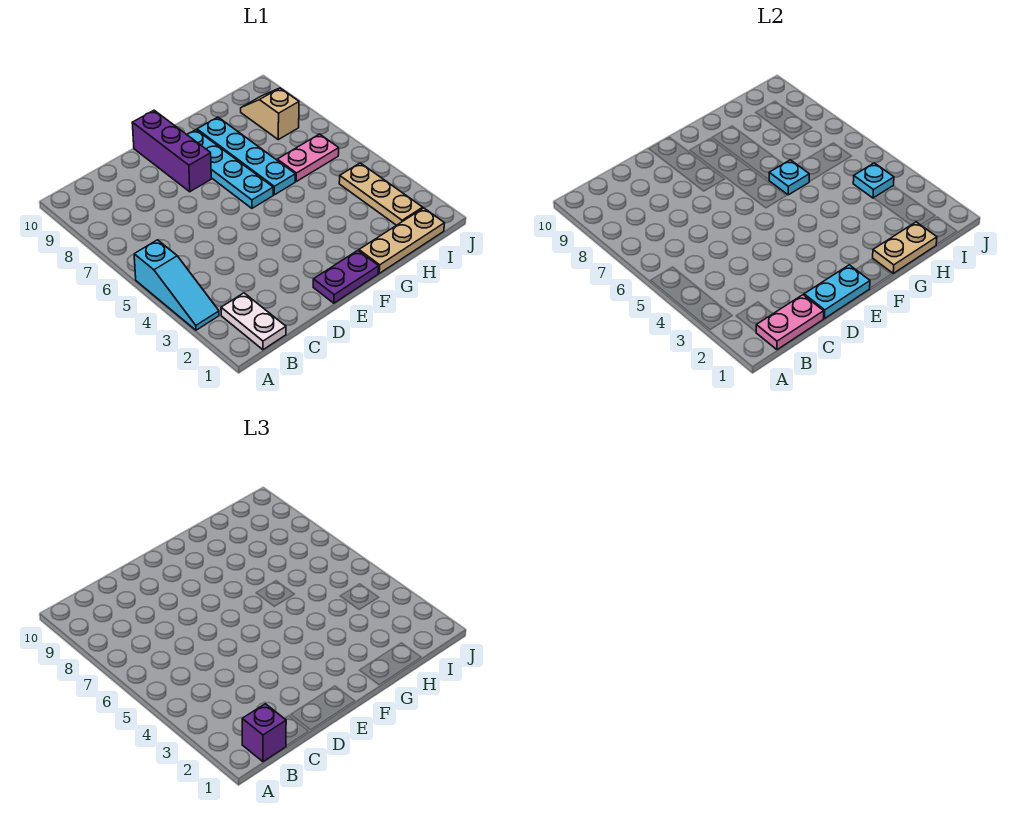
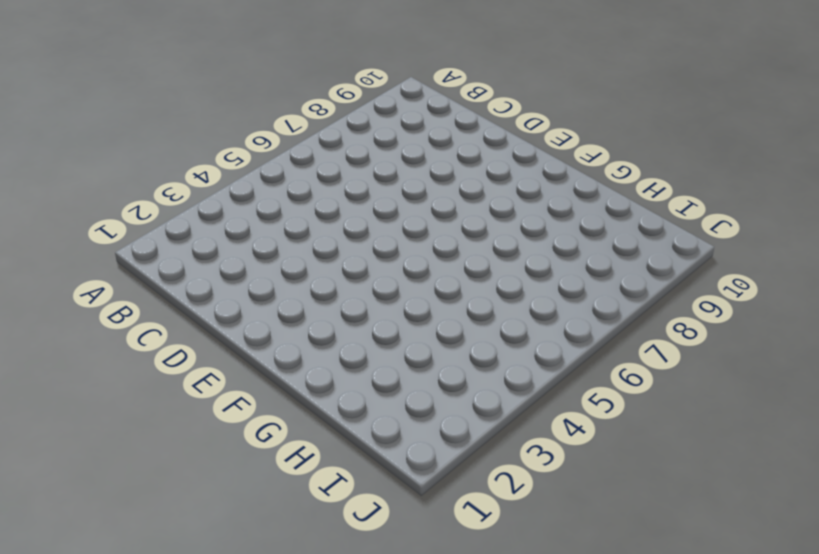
none -> cyan 1x3 slope [134,240,219,330]
none -> white 1x2 plate [221,293,286,350]
none -> purple 1x2 plate [313,251,379,303]

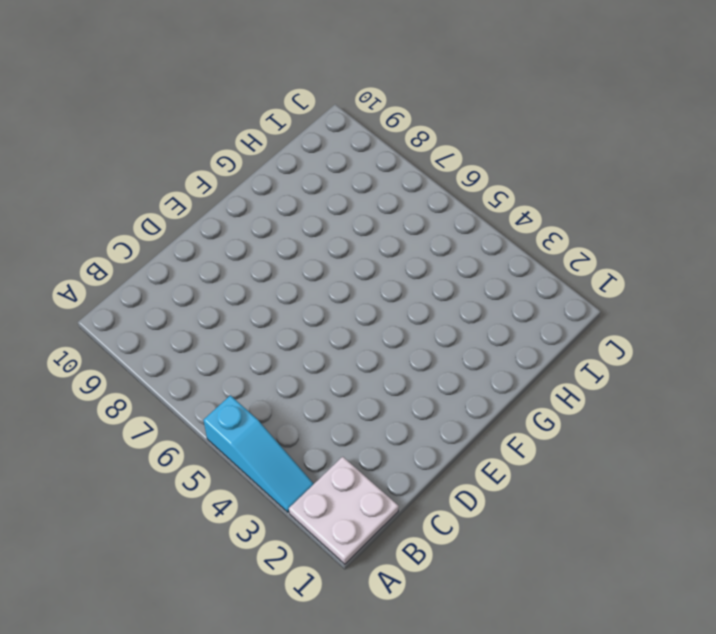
white 2x2 plate [289,457,399,564] -> white 1x2 plate [221,293,286,350]
none -> purple 1x2 plate [313,251,379,303]
none -> purple 1x3 brick [132,110,211,192]
none -> cyan 1x4 plate [187,130,273,208]

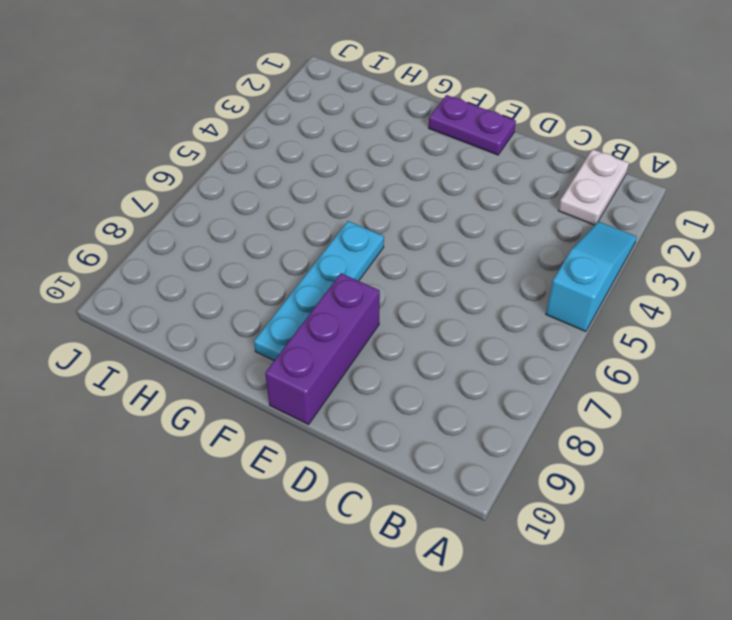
none -> tan 1x3 plate [359,208,445,273]
none -> cyan 1x4 plate [197,117,295,195]
none -> pink 1x2 plate [277,134,339,181]

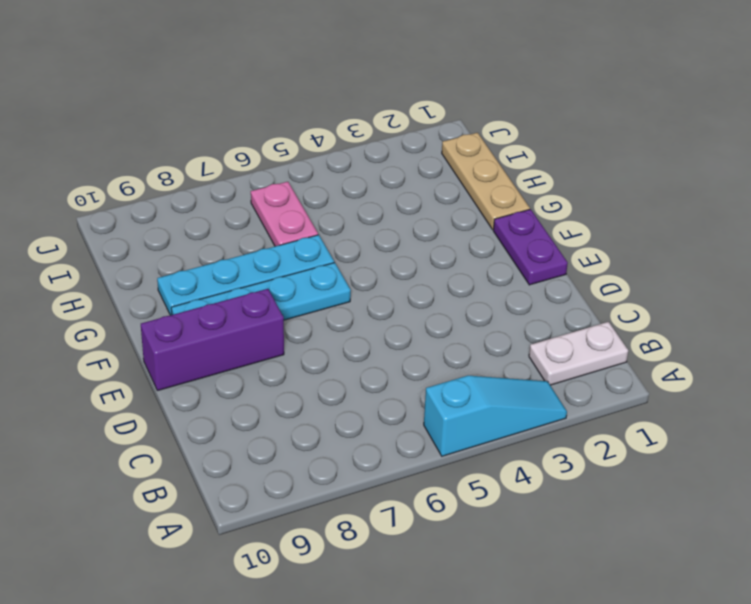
none -> tan 1x3 plate [339,163,423,225]
none -> tan 1x2 slope [241,88,299,140]
none -> pink 1x2 plate [756,295,824,350]

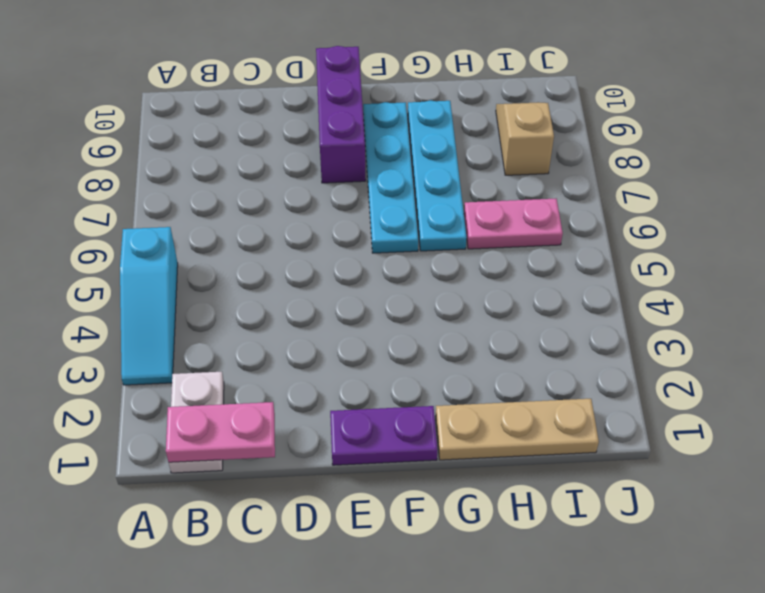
none -> tan 1x3 plate [339,163,423,225]
none -> cyan 1x2 plate [804,265,870,318]
none -> tan 1x2 plate [873,222,937,273]

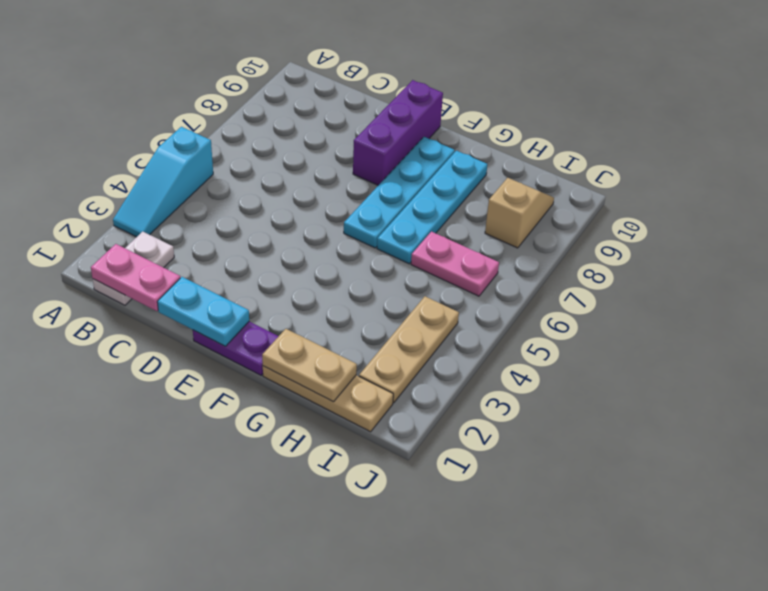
none -> cyan 1x1 plate [769,160,809,195]
none -> cyan 1x1 plate [853,163,894,198]
none -> purple 1x1 brick [242,704,286,762]

